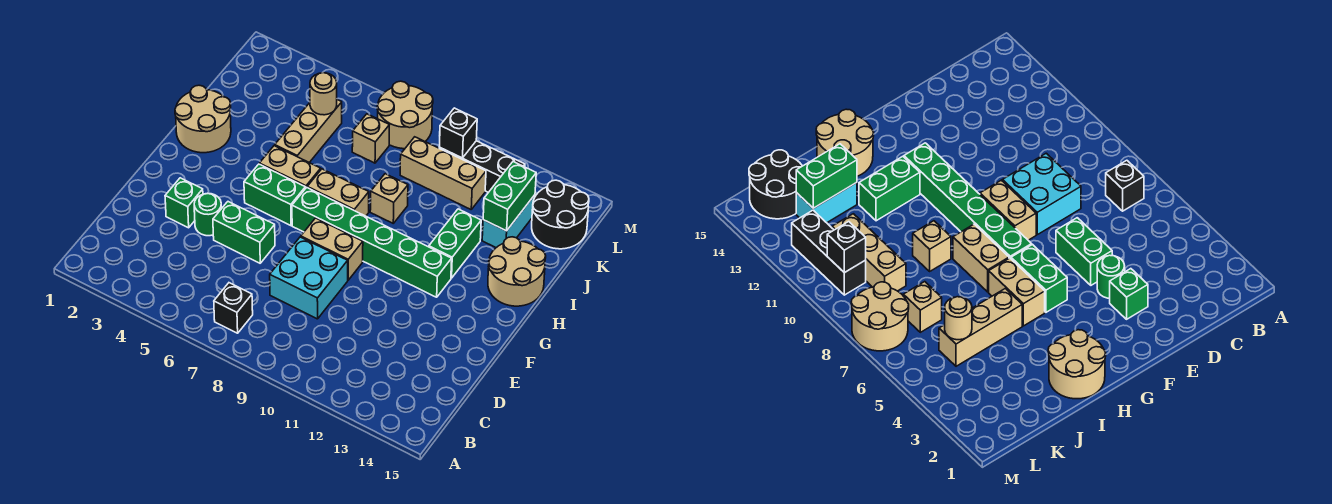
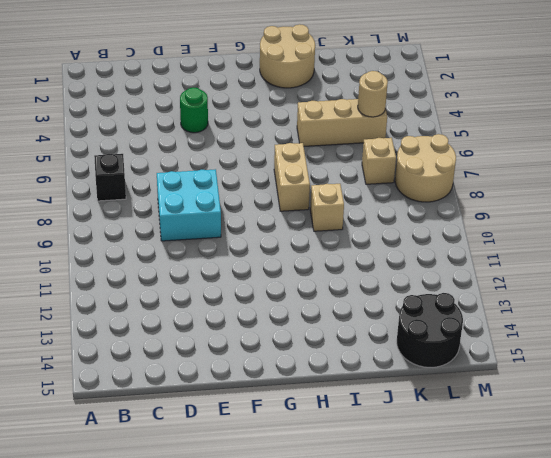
none -> green 1x1 brick [165,178,203,228]
none -> green 1x2 brick [213,202,275,263]
none -> tan 1x2 brick [301,218,363,280]

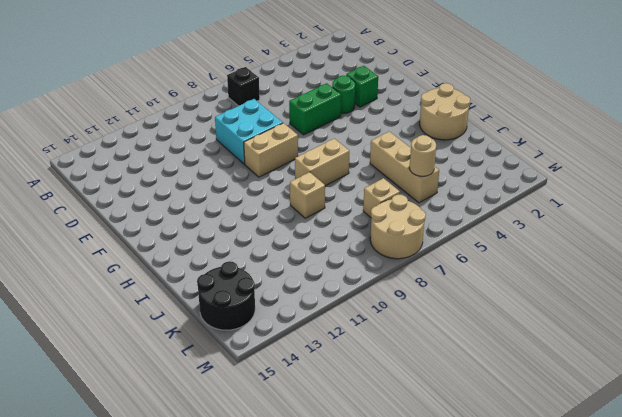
none -> green 1x2 brick [244,164,305,226]
none -> green 1x6 brick [292,187,452,297]
none -> tan 1x2 brick [259,146,321,189]

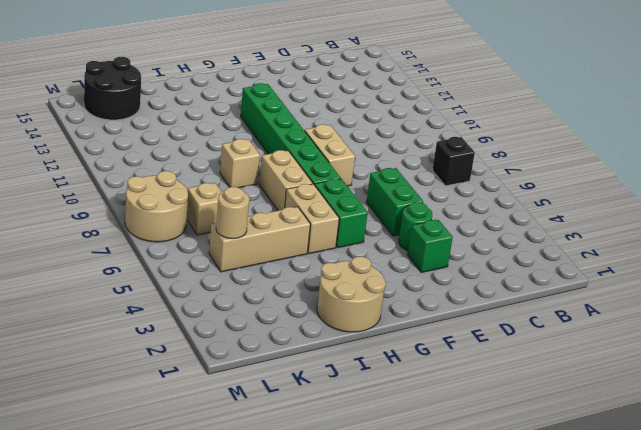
none -> cyan 2x2 brick [270,237,348,319]
none -> green 1x2 brick [429,209,481,278]
none -> tan 2x2 round brick [488,237,546,306]

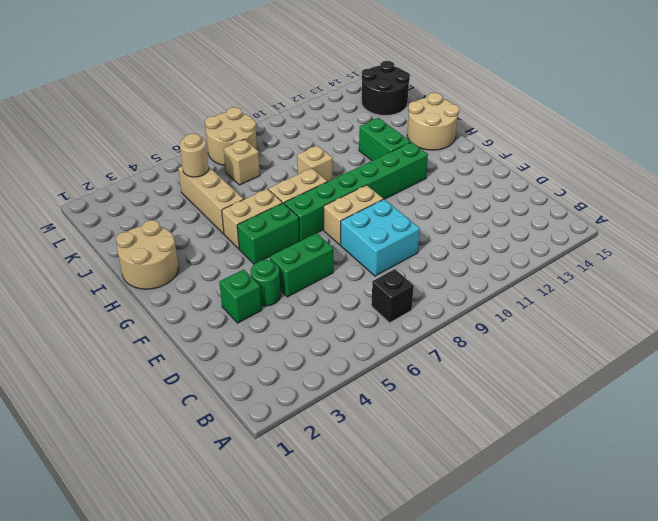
none -> cyan 1x2 brick [482,195,535,248]
none -> tan 1x3 brick [400,137,486,209]
none -> black 1x3 brick [439,141,525,192]

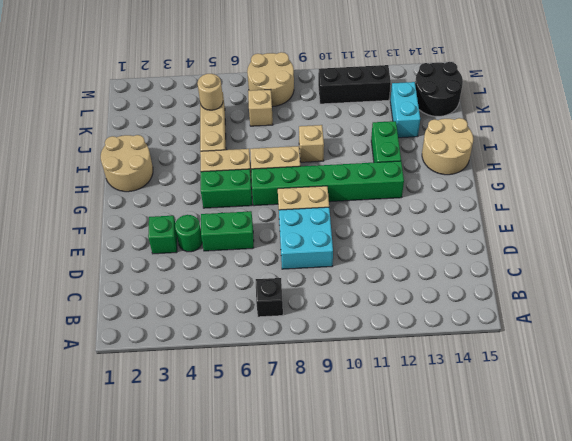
none -> tan 1x3 brick [400,137,486,209]
none -> green 1x2 brick [483,162,536,231]
none -> black 1x1 brick [439,108,477,158]

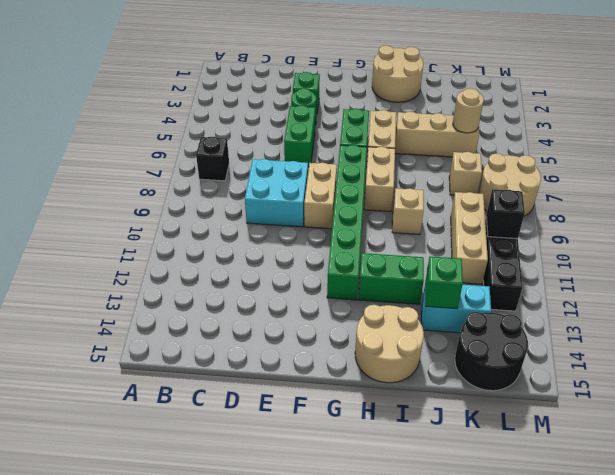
green 1x1 brick [425,256,463,309] -> green 1x2 brick [483,162,536,231]

